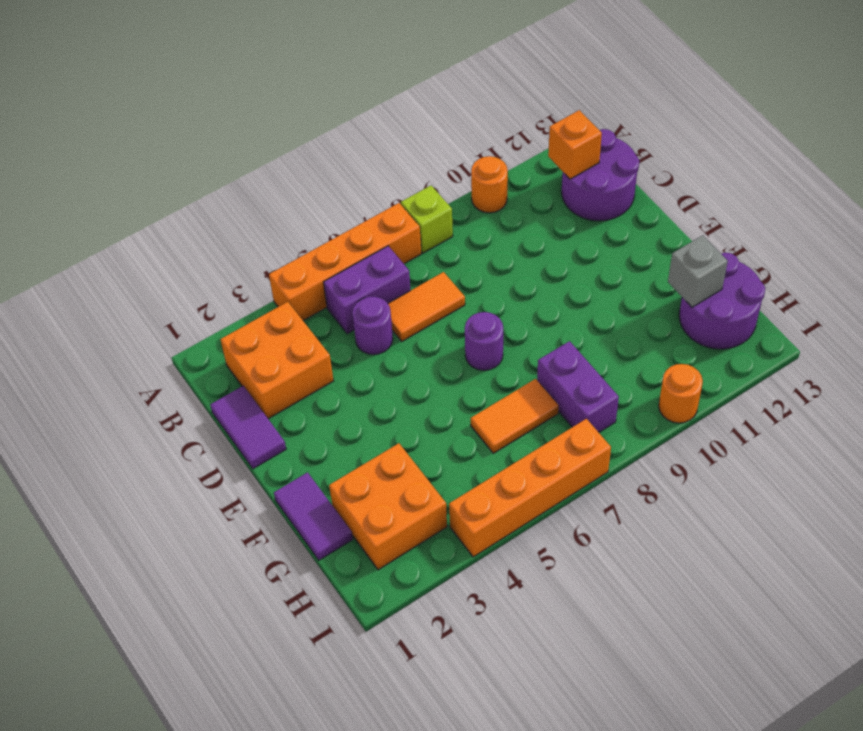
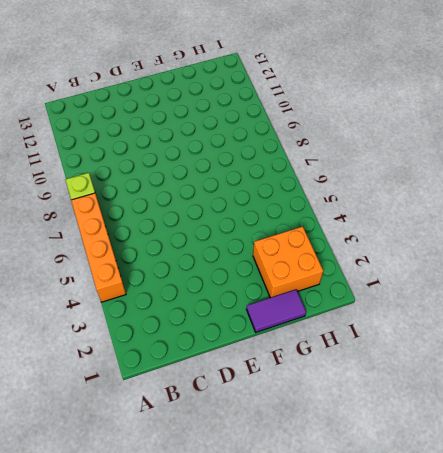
none -> orange 1x1 round brick [471,156,508,213]
none -> orange 2x2 brick [221,302,333,419]
none -> purple 1x2 brick [324,246,410,334]

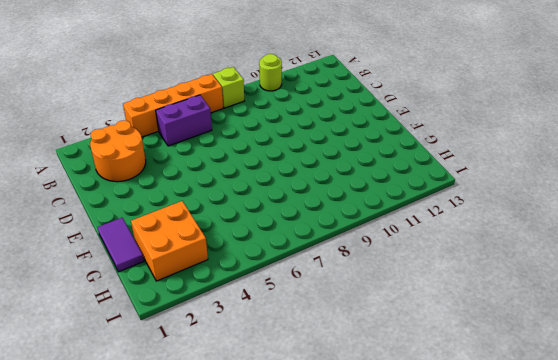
lime 1x1 round brick [259,54,282,91] -> orange 1x1 round brick [471,156,508,213]
orange 2x2 round brick [90,120,146,182] -> orange 2x2 brick [221,302,333,419]
none -> purple 2x2 round brick [562,129,639,221]
none -> purple 1x2 tile [210,386,286,469]
none -> purple 1x1 round brick [352,296,393,355]

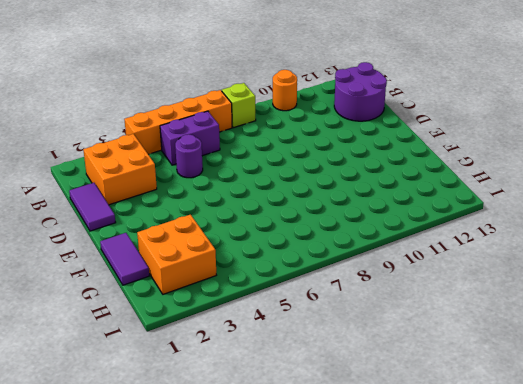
none -> orange 1x2 tile [388,272,465,341]
none -> purple 1x1 round brick [465,312,503,370]
none -> orange 1x2 tile [471,379,559,453]

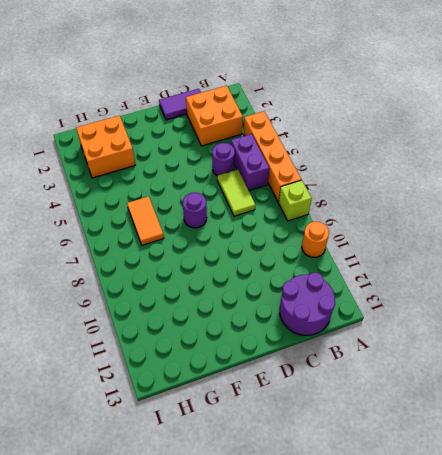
lime 1x2 tile [217,169,255,216] -> orange 1x2 tile [388,272,465,341]
none -> purple 1x2 tile [274,472,353,560]
none -> purple 1x2 brick [537,341,619,432]
none -> purple 2x2 round brick [679,253,765,349]

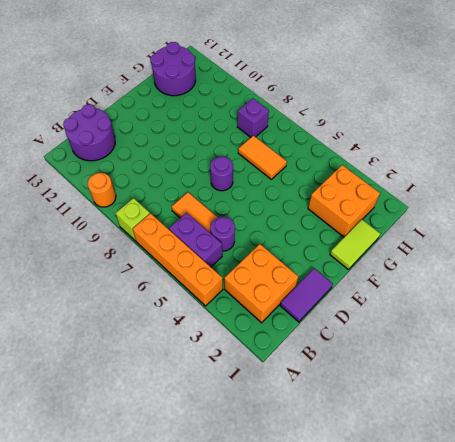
lime 1x2 tile [330,220,380,270] -> purple 1x2 tile [274,472,353,560]
purple 1x1 brick [237,98,269,137] -> purple 1x2 brick [537,341,619,432]
none -> orange 1x4 brick [449,419,611,557]
none -> orange 1x1 round brick [659,364,703,423]
none -> orange 1x1 brick [548,110,602,179]

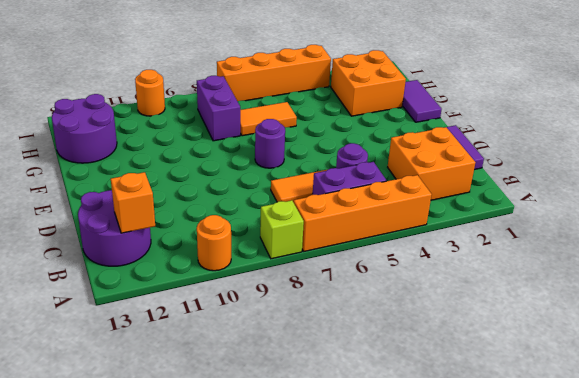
none -> grey 1x1 brick [668,235,728,307]

